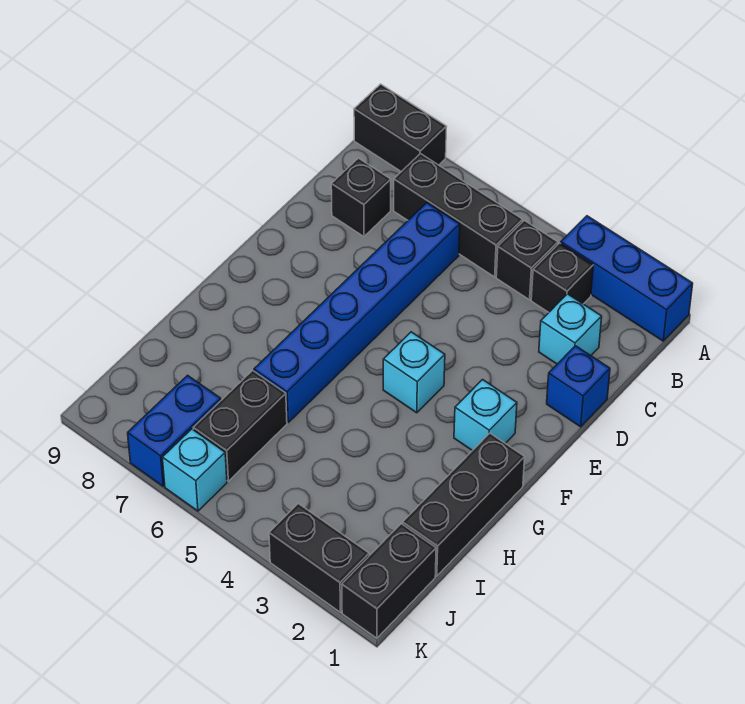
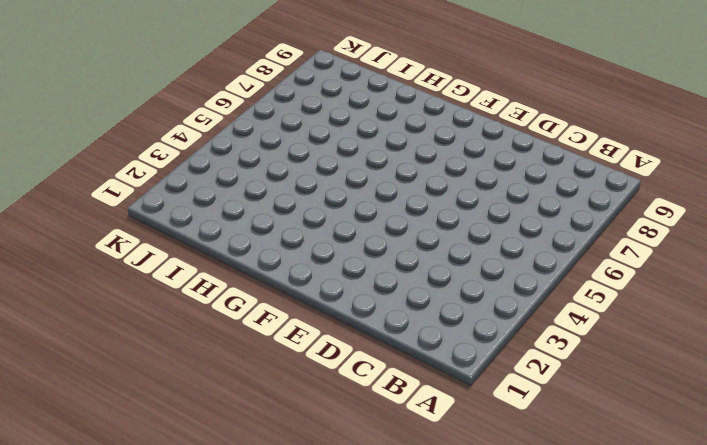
none -> blue 1x3 brick [561,216,693,341]
none -> black 1x2 brick [354,84,447,172]
none -> black 1x1 brick [531,243,593,312]

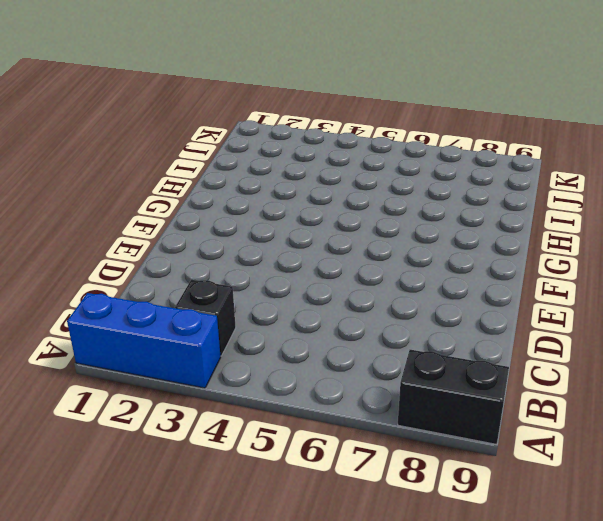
none -> black 1x1 brick [496,220,558,300]
none -> black 1x3 brick [394,154,523,277]
none -> cyan 1x1 brick [539,294,602,364]

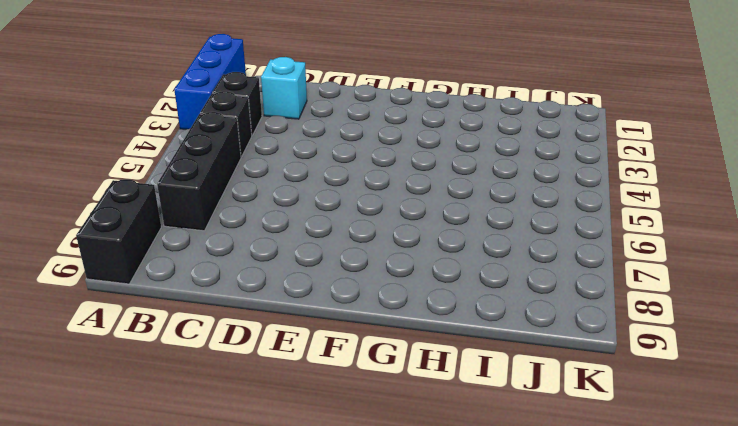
none -> blue 1x6 brick [254,203,460,422]
none -> black 1x1 brick [331,158,391,237]
none -> blue 1x1 brick [547,346,610,427]

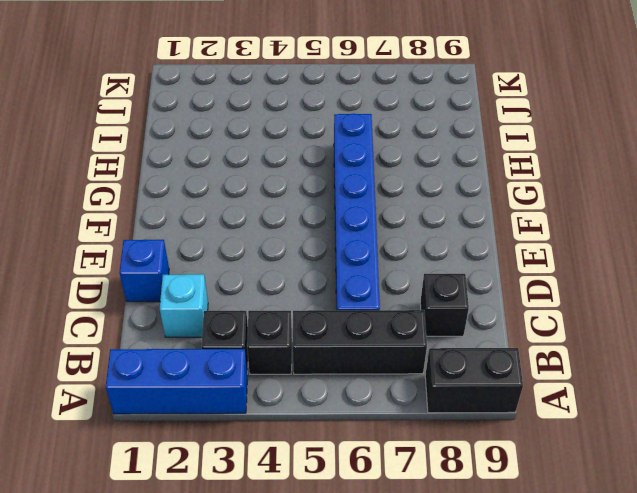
none -> cyan 1x1 brick [454,380,517,451]
none -> cyan 1x1 brick [383,332,445,413]
none -> black 1x3 brick [403,433,525,576]

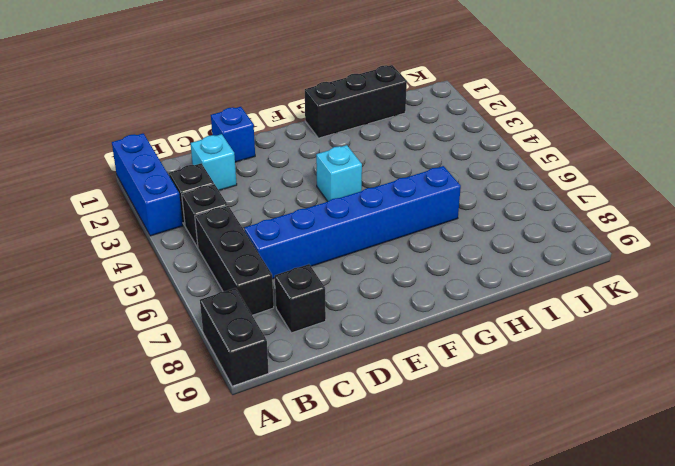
none -> cyan 1x1 brick [454,380,517,451]
none -> black 1x2 brick [193,371,287,481]
none -> black 1x2 brick [342,524,436,638]

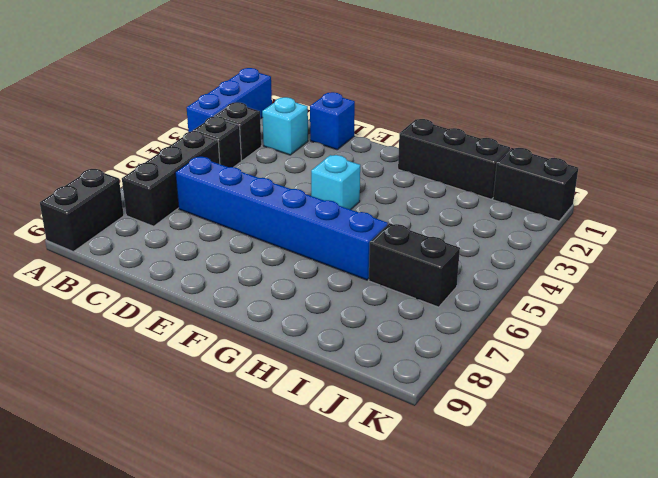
none -> black 1x1 brick [331,158,391,237]
none -> cyan 1x1 brick [454,380,517,451]
none -> blue 1x2 brick [128,375,221,486]

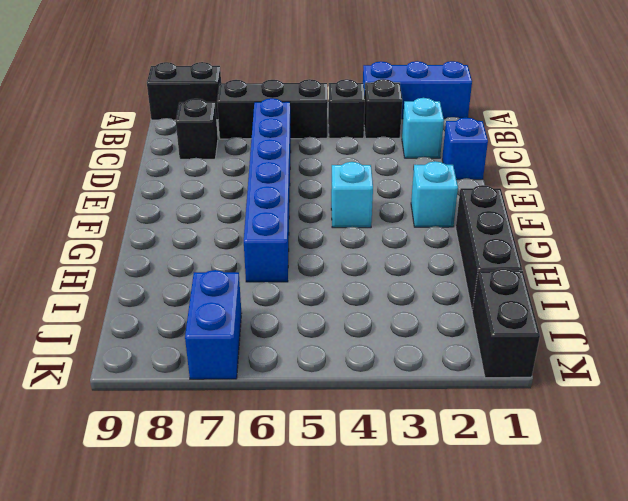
none -> black 1x2 brick [193,371,287,481]
none -> black 1x2 brick [269,504,369,612]
none -> cyan 1x1 brick [162,429,227,511]

